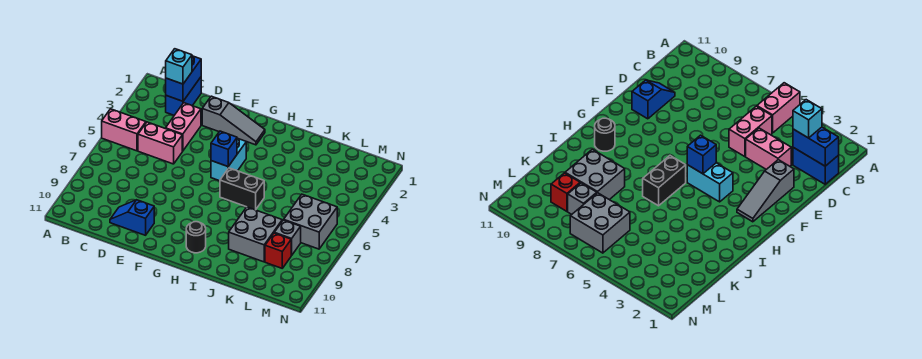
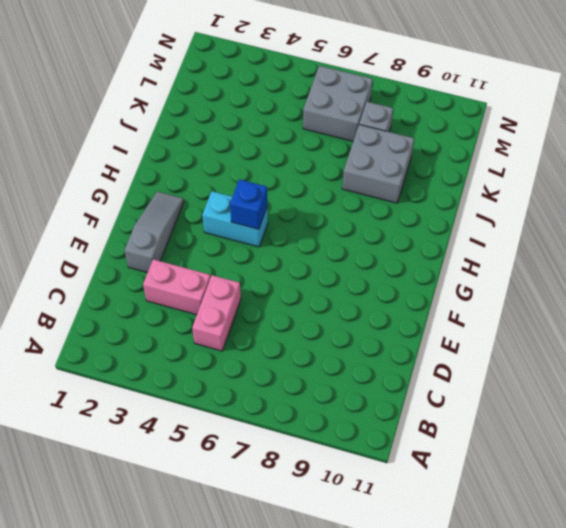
none -> pink 1x2 brick [102,109,146,151]
none -> blue 1x2 brick [166,77,201,115]
none -> blue 1x2 slope [110,200,154,235]

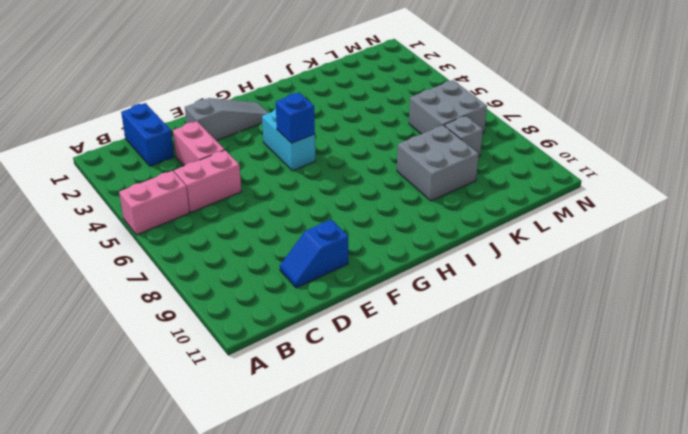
none -> black 1x2 brick [220,168,264,210]
none -> black 1x1 round brick [186,222,206,253]
none -> red 1x1 brick [265,233,292,268]

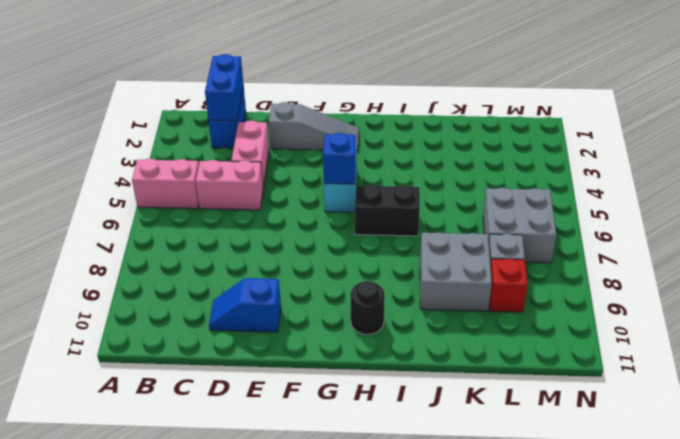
none -> cyan 1x1 brick [166,49,192,84]

